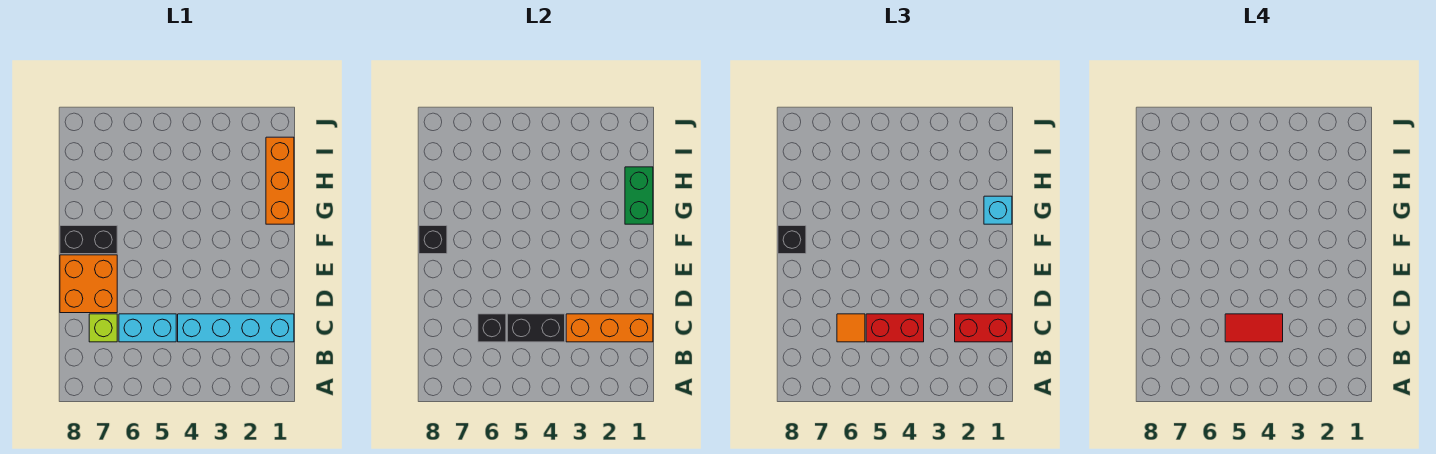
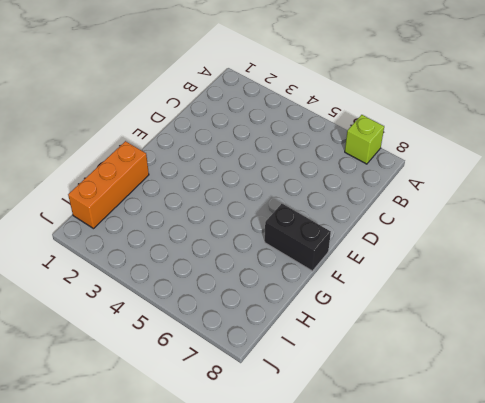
lime 1x1 brick [345,115,384,164] -> lime 1x1 brick moved to [89,314,117,342]
none -> cyan 1x4 brick [178,314,294,342]
none -> cyan 1x2 brick [119,314,176,342]
none -> orange 2x2 brick [60,255,117,313]

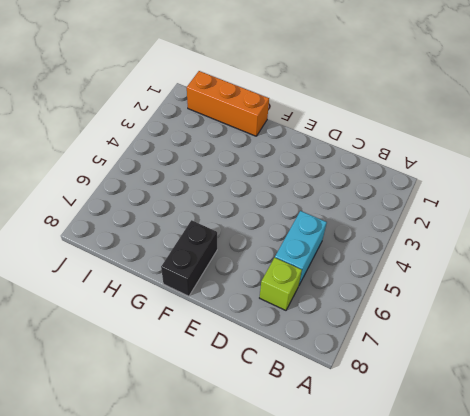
none -> cyan 1x4 brick [178,314,294,342]
none -> orange 2x2 brick [60,255,117,313]
none -> orange 1x3 brick [566,314,653,342]

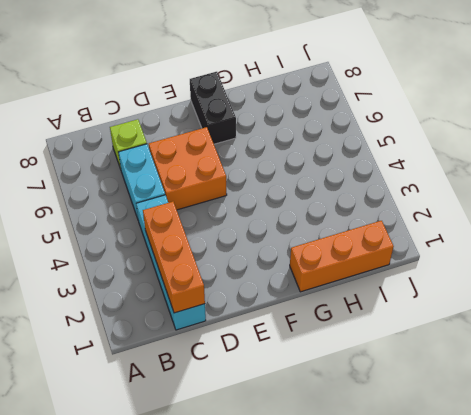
orange 2x2 brick [149,127,227,210] -> orange 2x2 brick moved to [60,255,117,313]
none -> black 1x2 brick [507,314,565,342]
none -> black 1x1 brick [478,314,506,342]
none -> black 1x1 brick [419,226,447,254]

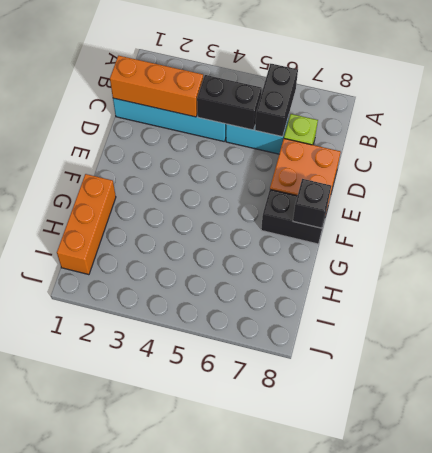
black 1x2 brick [255,64,298,137] -> black 1x1 brick [478,314,506,342]
none -> green 1x2 brick [625,167,653,224]
none -> red 1x2 brick [955,314,1012,342]
none -> red 1x2 brick [866,314,924,342]

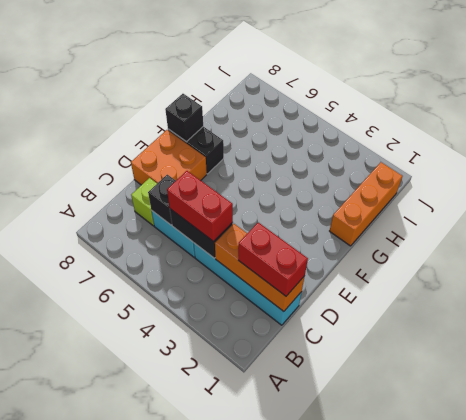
none -> green 1x2 brick [625,167,653,224]
none -> orange 1x1 tile [837,314,865,342]
none -> black 1x1 brick [778,226,806,254]

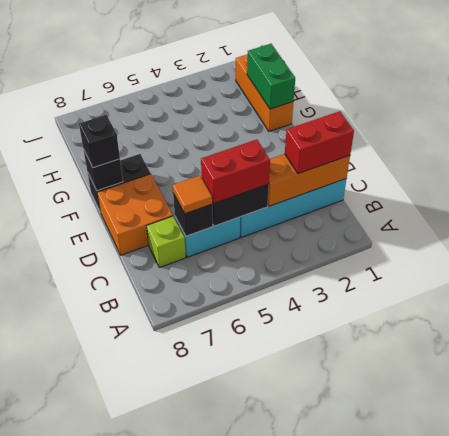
none -> cyan 1x1 brick [984,196,1012,224]
none -> red 1x2 tile [1225,314,1283,342]

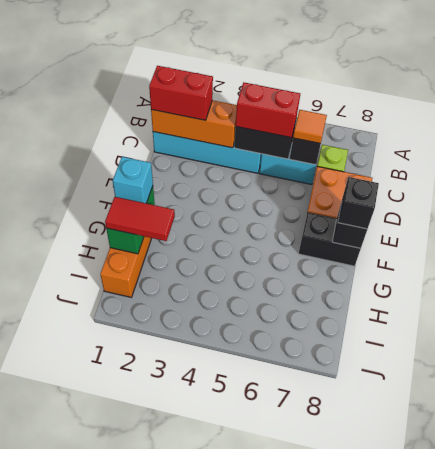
red 1x2 tile [105,197,175,241] -> red 1x2 tile moved to [1225,314,1283,342]

